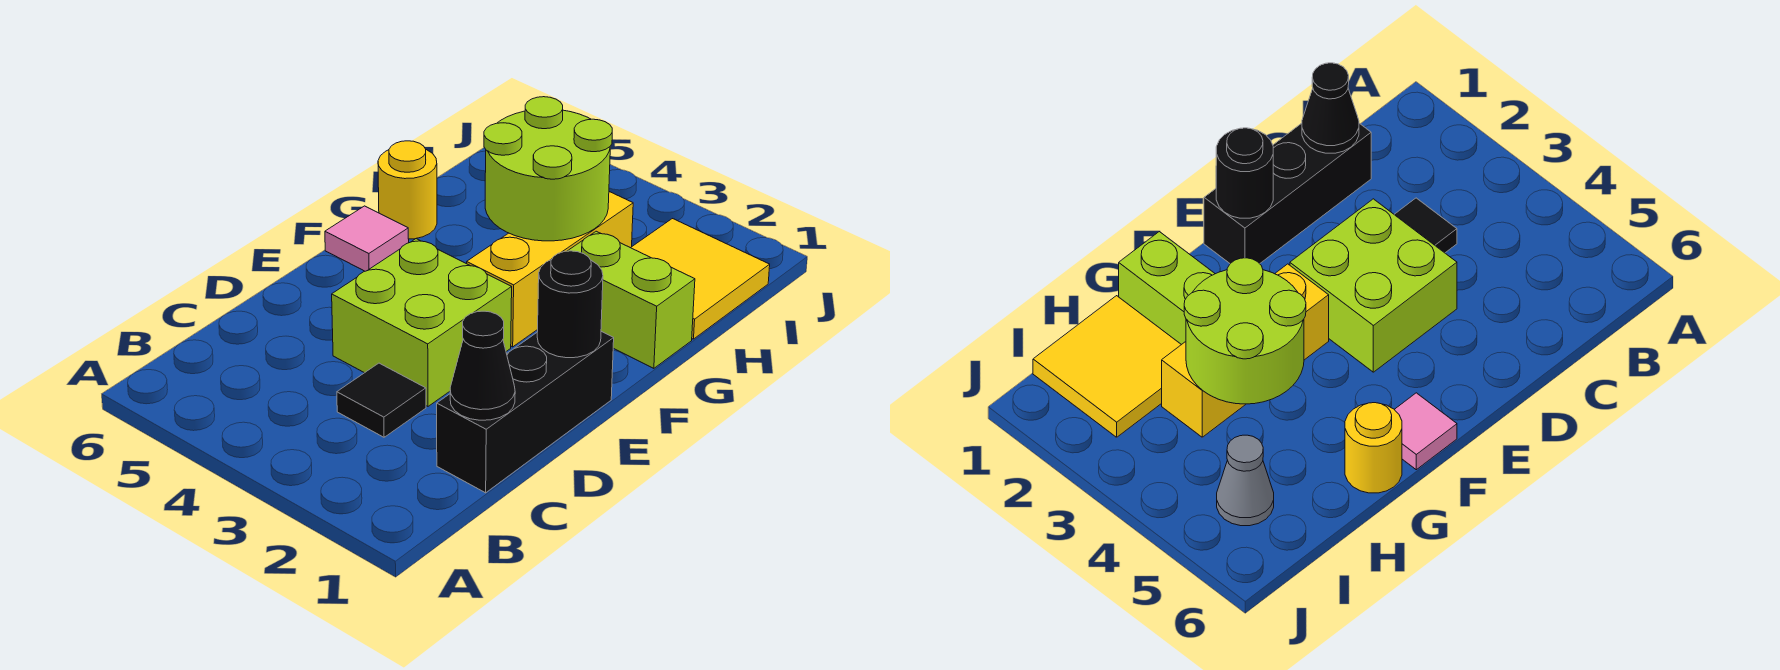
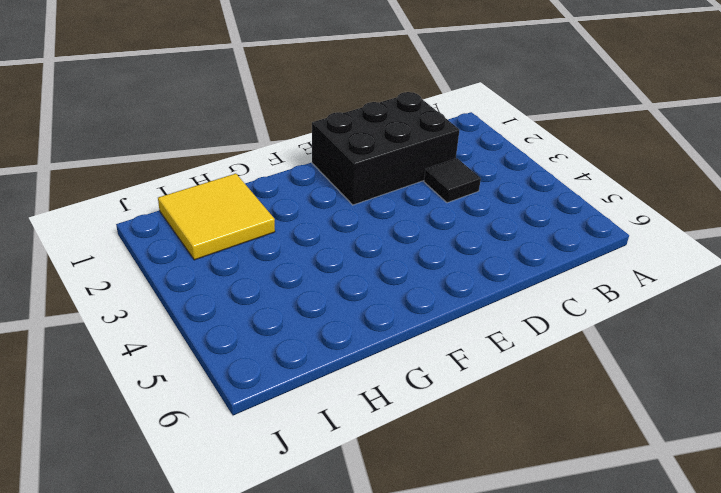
black 2x3 brick [312,92,460,205] -> black 1x3 brick [437,331,614,493]
none -> lime 2x2 brick [332,239,512,406]
none -> yellow 1x3 brick [467,192,633,347]
none -> pink 1x1 tile [325,206,409,271]

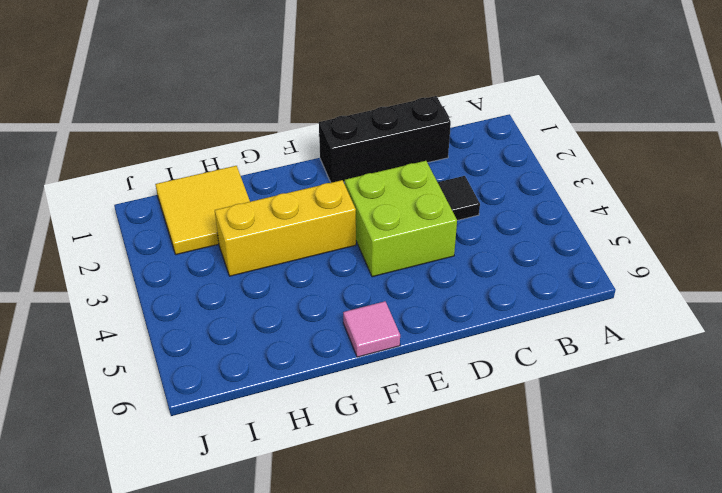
none -> lime 1x2 brick [568,231,695,368]
none -> yellow 1x1 round brick [378,141,437,239]
none -> grey 1x1 cone [1217,435,1274,526]

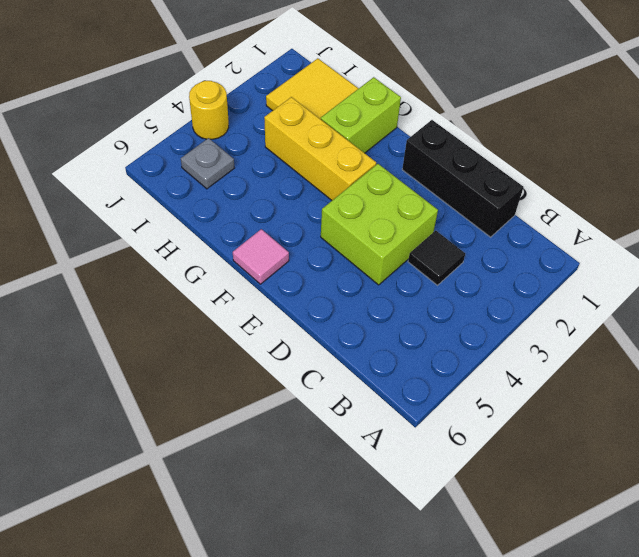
grey 1x1 plate [181,138,234,189] -> grey 1x1 cone [1217,435,1274,526]
yellow 1x1 round brick [189,81,229,139] -> yellow 1x1 round brick moved to [378,141,437,239]
none -> black 1x1 cone [450,311,515,420]
none -> black 1x1 round brick [537,251,603,358]
none -> lime 2x2 round brick [484,97,612,241]

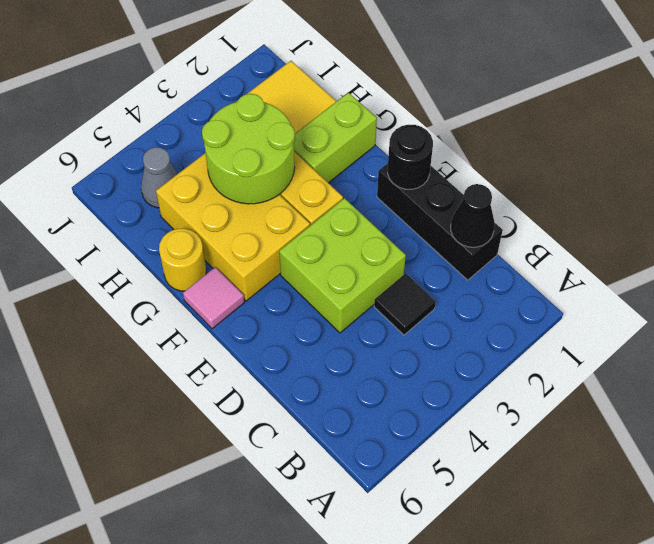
yellow 2x3 brick [156,153,310,301] -> none

